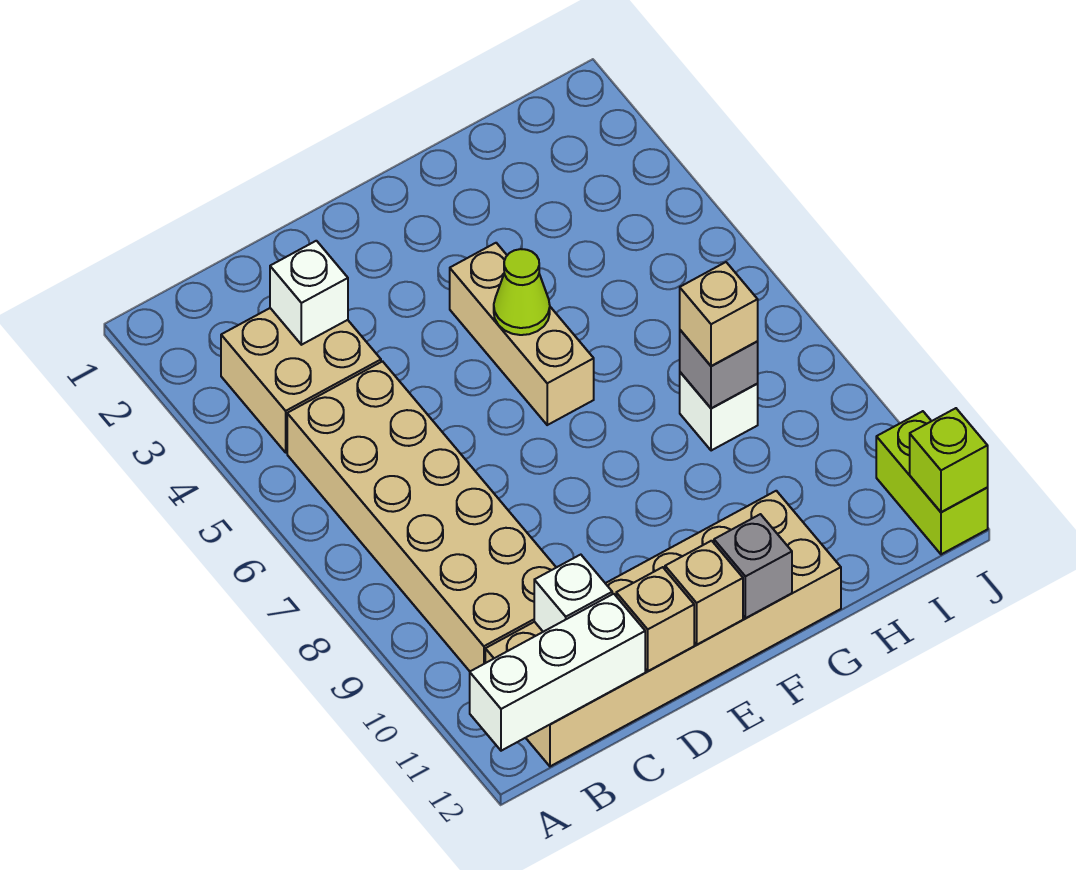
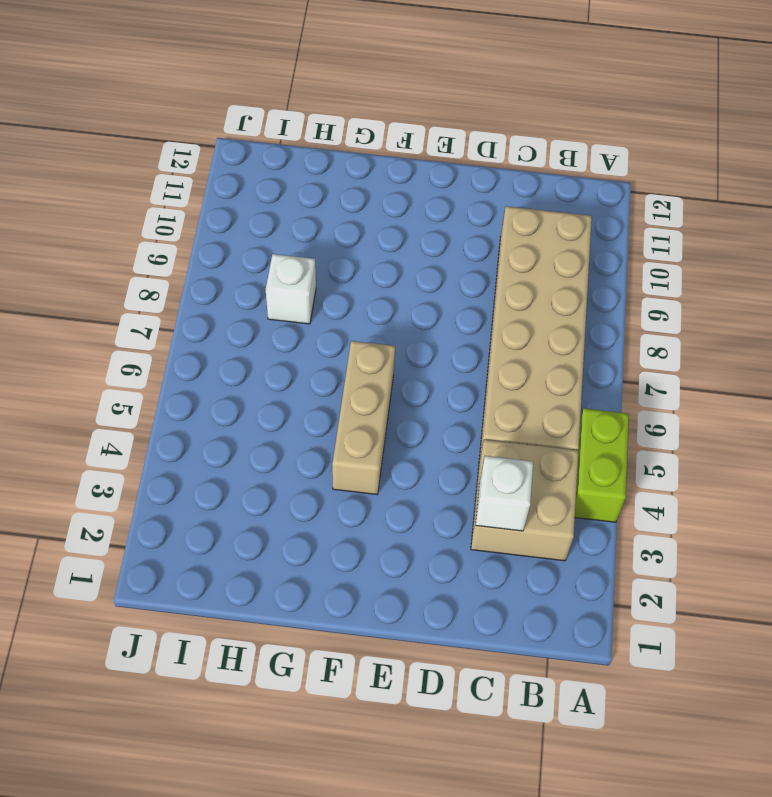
lime 1x2 brick [575,408,629,522] -> lime 1x2 brick moved to [876,411,988,554]
none -> tan 2x6 brick [485,491,841,766]
none -> white 1x3 brick [470,594,645,751]
none -> white 1x1 brick [534,555,612,632]

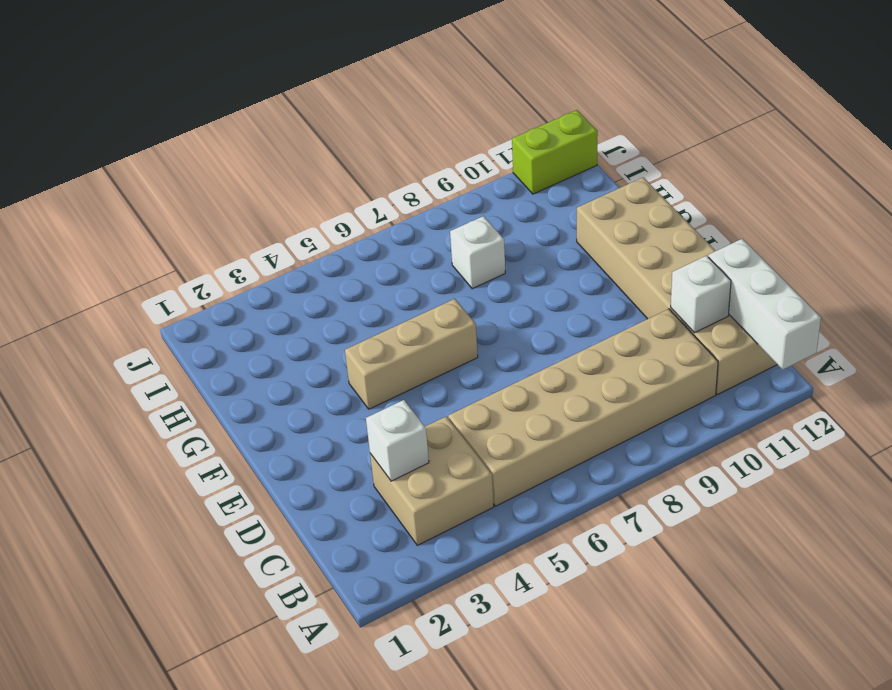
none -> tan 1x1 brick [616,567,694,671]
none -> tan 1x1 brick [665,541,743,645]
none -> lime 1x1 cone [494,249,550,335]

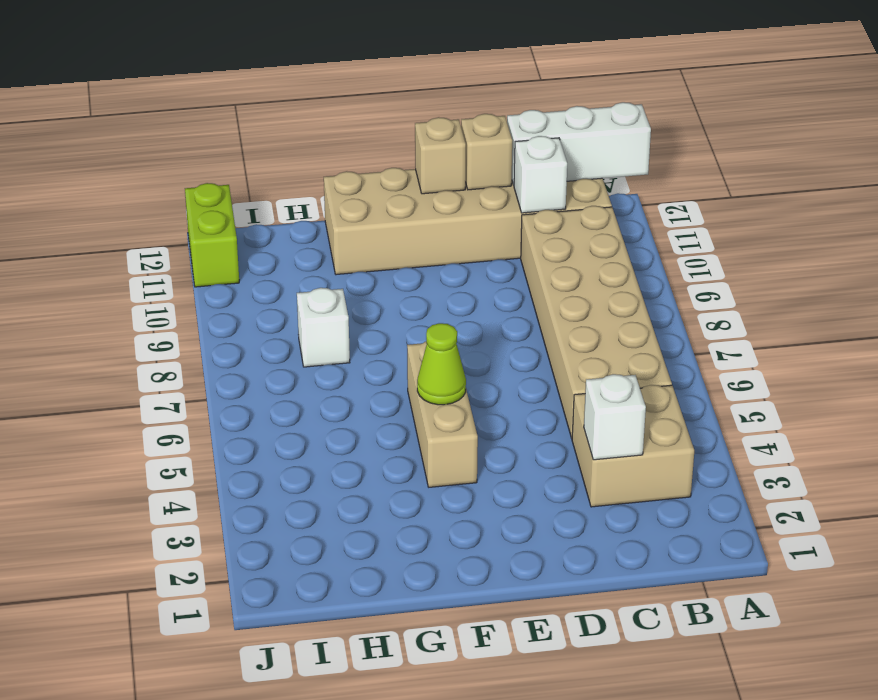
none -> grey 1x1 brick [714,514,792,618]
none -> grey 1x1 brick [680,330,758,408]
none -> lime 1x1 brick [910,408,988,512]

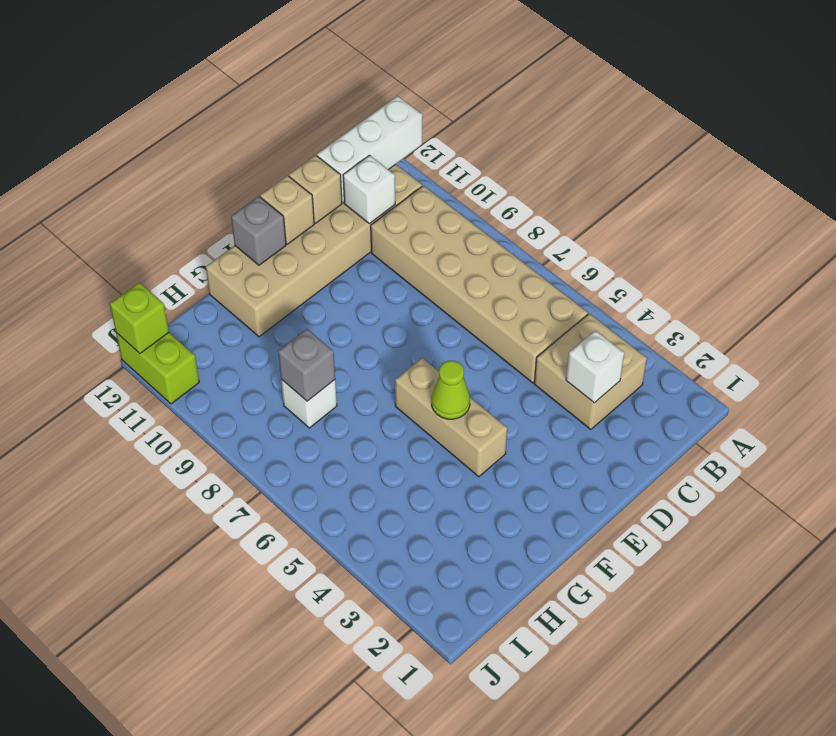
none -> tan 1x1 brick [680,262,758,366]

